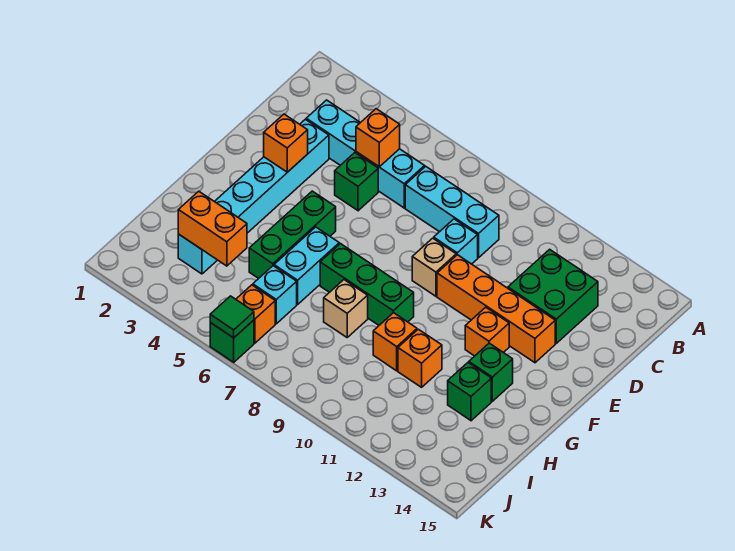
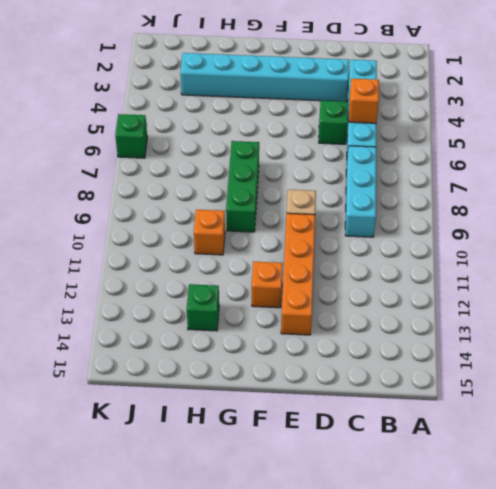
none -> green 2x2 brick [508,249,598,343]
none -> cyan 1x1 brick [434,219,478,264]
none -> green 1x3 brick [249,191,336,278]

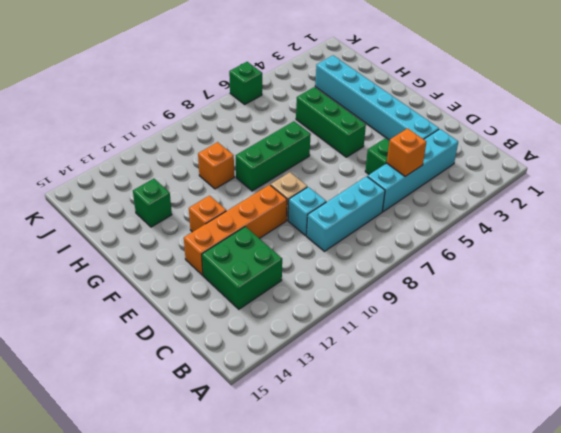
none -> cyan 1x2 brick [274,227,339,304]
none -> green 1x1 brick [469,343,513,401]
none -> tan 1x1 brick [324,280,368,337]

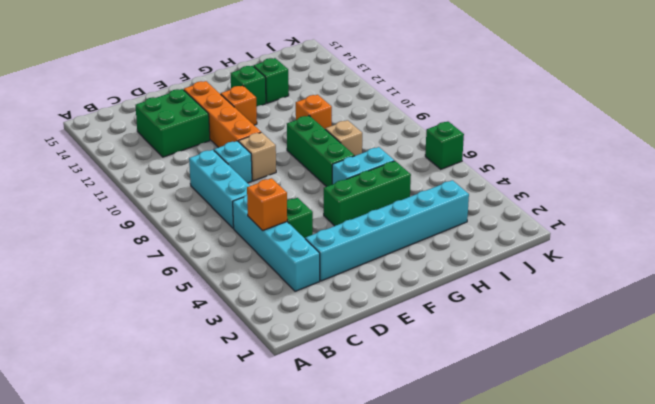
none -> orange 1x1 brick [398,329,442,387]
none -> cyan 1x1 brick [253,266,297,324]
none -> orange 1x1 brick [236,285,275,343]

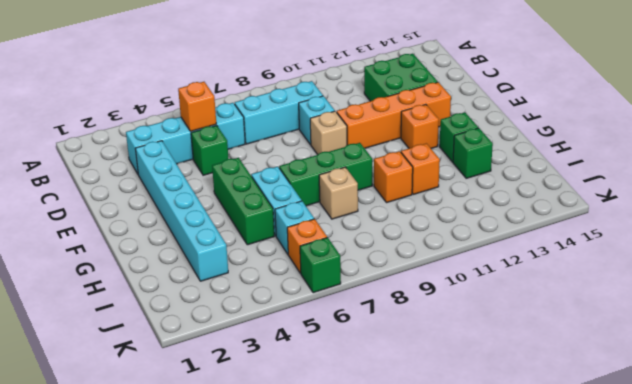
none -> orange 1x1 brick [264,114,308,172]
none -> orange 1x2 brick [178,191,247,266]
none -> green 1x1 tile [210,296,254,338]

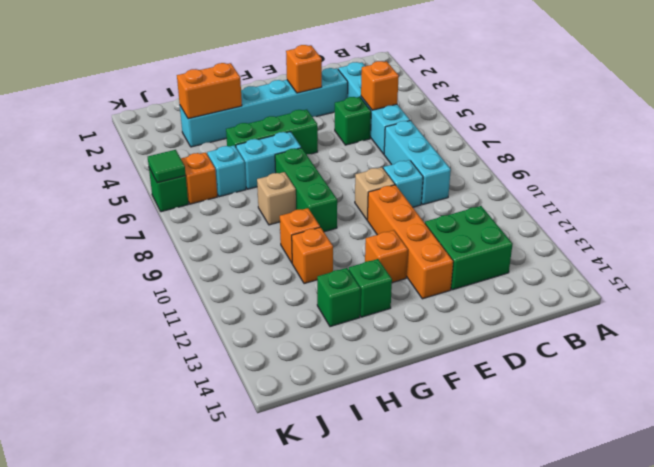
orange 1x2 brick [177,63,242,119] -> orange 1x2 brick turned to [178,191,247,266]

